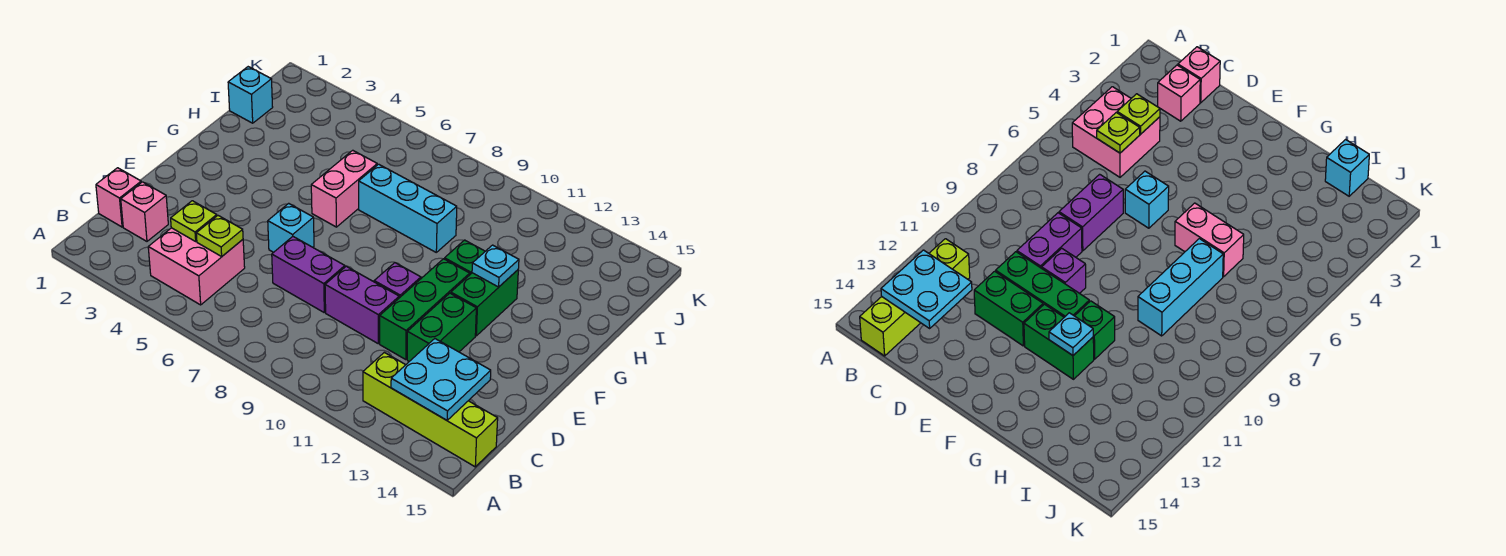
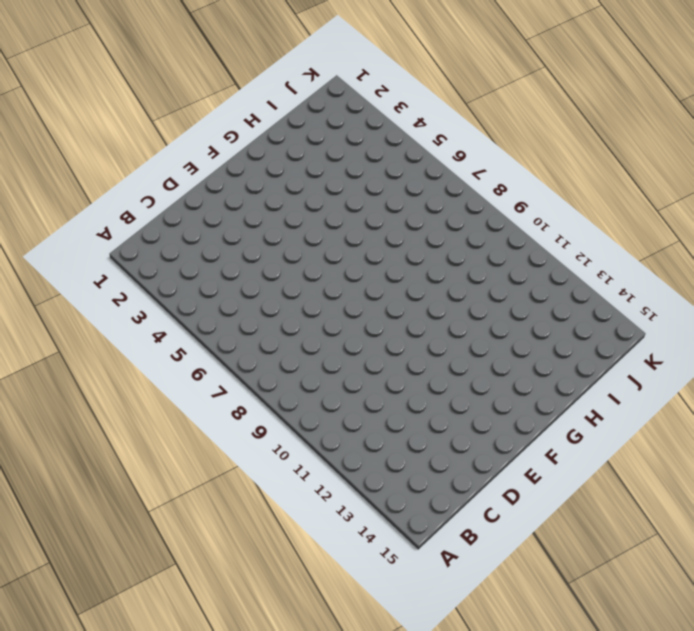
none -> pink 2x2 brick [148,228,245,305]
none -> lime 1x4 brick [363,352,498,467]
none -> pink 1x1 brick [96,168,141,227]

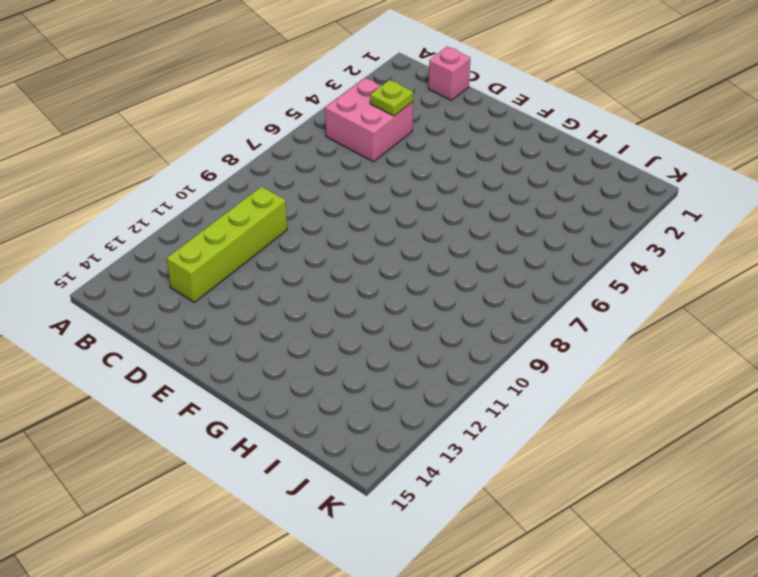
lime 1x4 brick [167,187,287,303] -> lime 1x4 brick moved to [363,352,498,467]
none -> pink 1x1 brick [121,182,168,241]
none -> purple 1x2 brick [272,237,345,312]
none -> purple 1x2 brick [325,266,399,344]

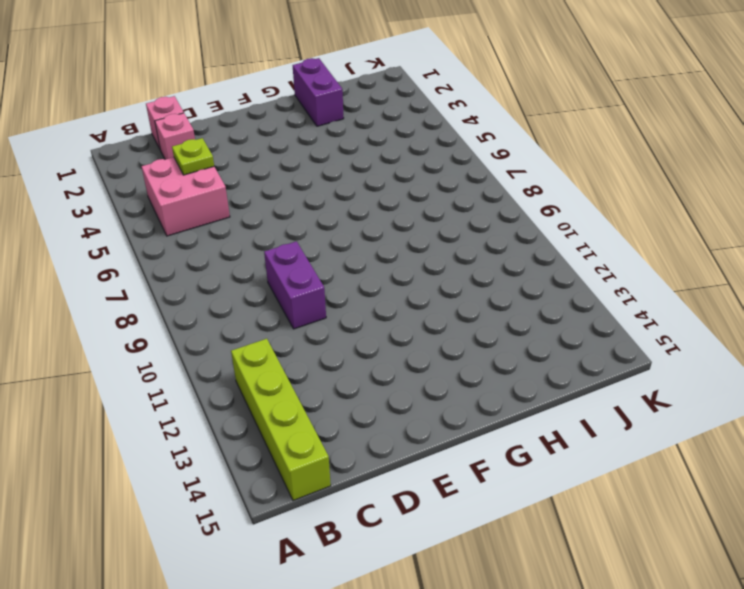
purple 1x2 brick [293,58,344,126] -> purple 1x2 brick moved to [272,237,345,312]
none -> green 1x3 brick [380,259,470,360]
none -> green 1x2 brick [407,293,476,361]
none -> cyan 1x1 brick [268,203,314,252]

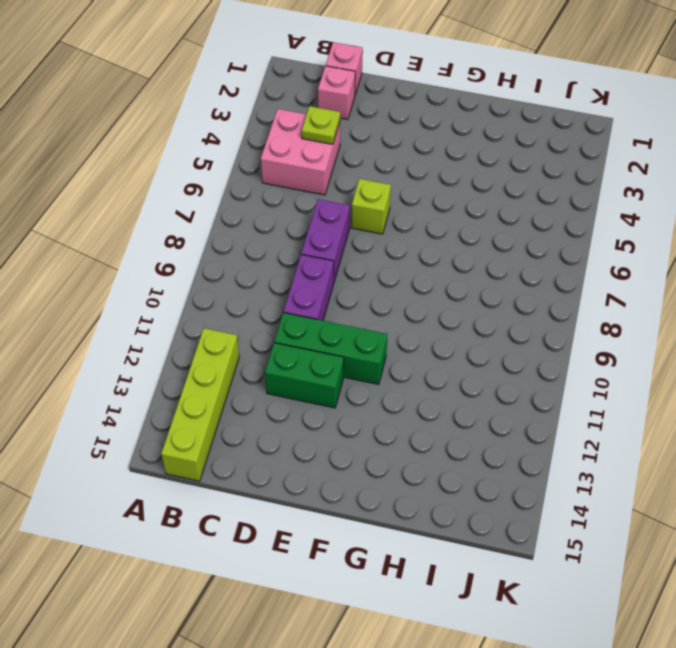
lime 1x1 brick [351,179,391,234] -> cyan 1x1 brick [268,203,314,252]
none -> purple 1x1 brick [374,263,421,298]
none -> green 1x2 brick [451,270,518,336]
none -> pink 1x2 brick [311,150,377,227]

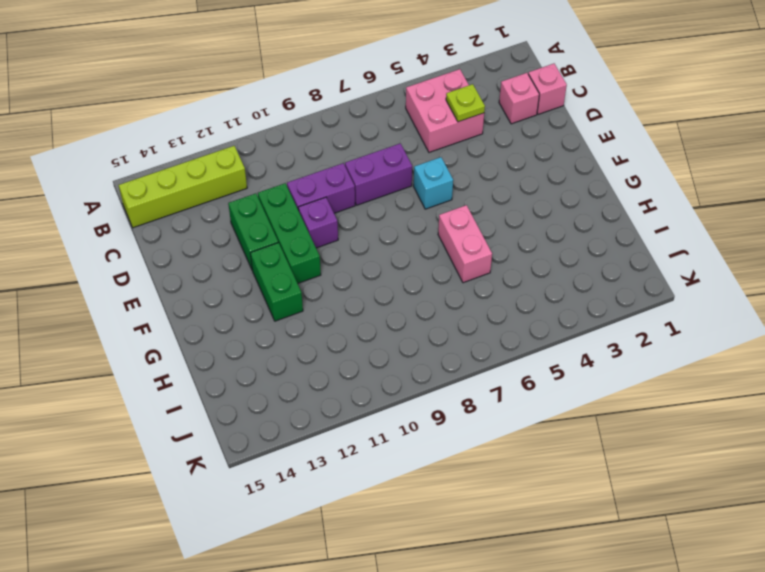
none -> green 1x1 brick [445,240,485,274]
none -> cyan 1x3 brick [359,164,457,252]
none -> cyan 1x1 brick [228,67,273,123]

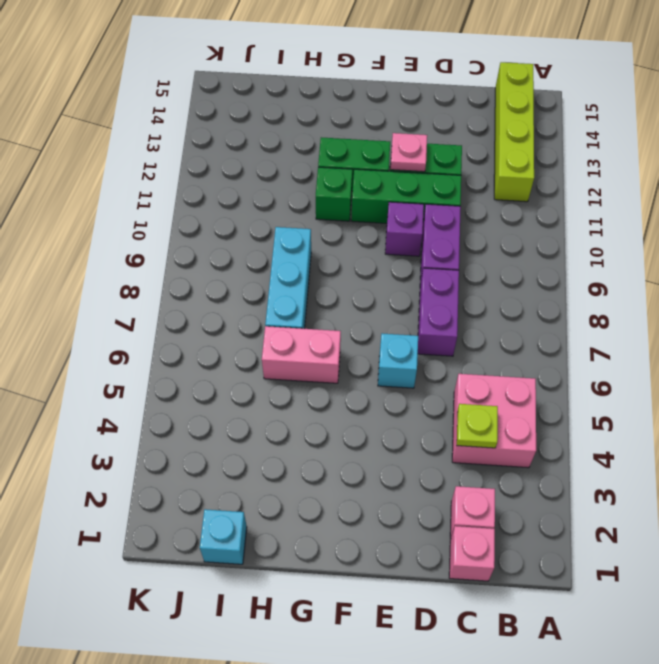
pink 1x1 plate [391,133,427,172] -> none
none -> cyan 2x2 plate [391,339,491,420]
none -> lime 1x1 plate [196,216,243,256]
none -> cyan 1x1 plate [472,245,519,287]

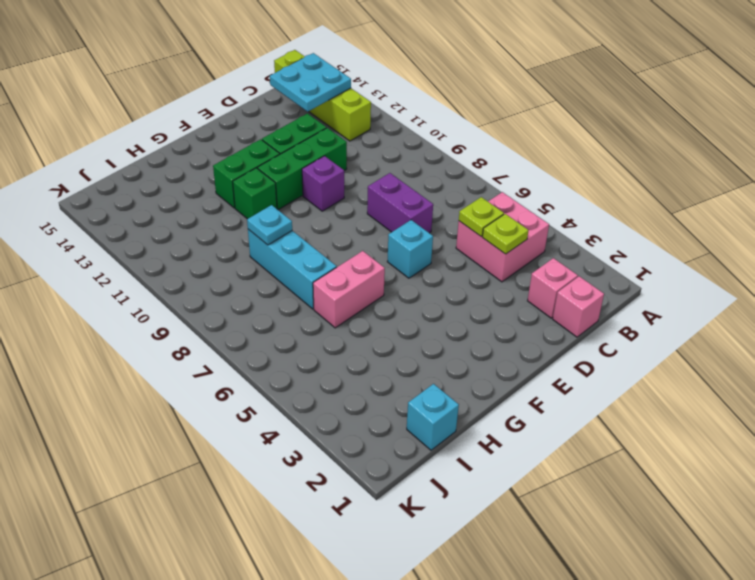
cyan 1x1 plate [247,205,292,245] -> cyan 1x1 plate moved to [472,245,519,287]
none -> purple 1x2 brick [325,266,399,344]

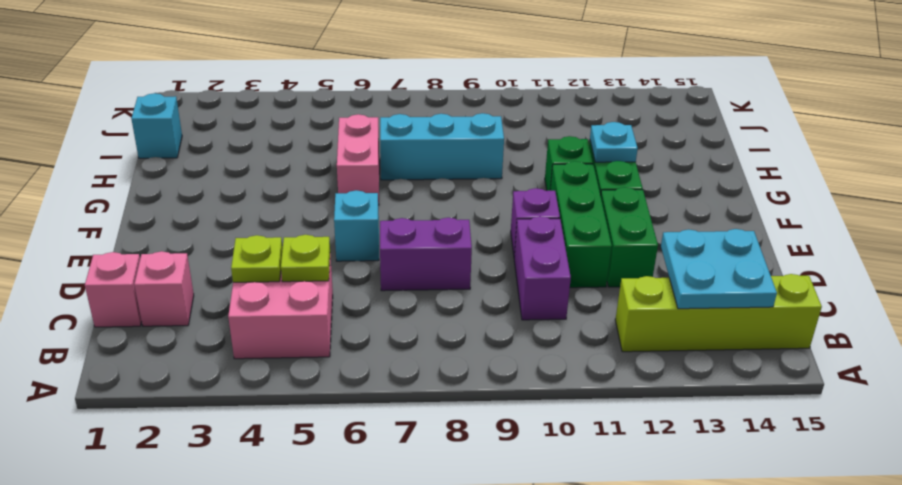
purple 1x2 brick [514,216,571,320] -> purple 1x2 brick turned to [325,266,399,344]

